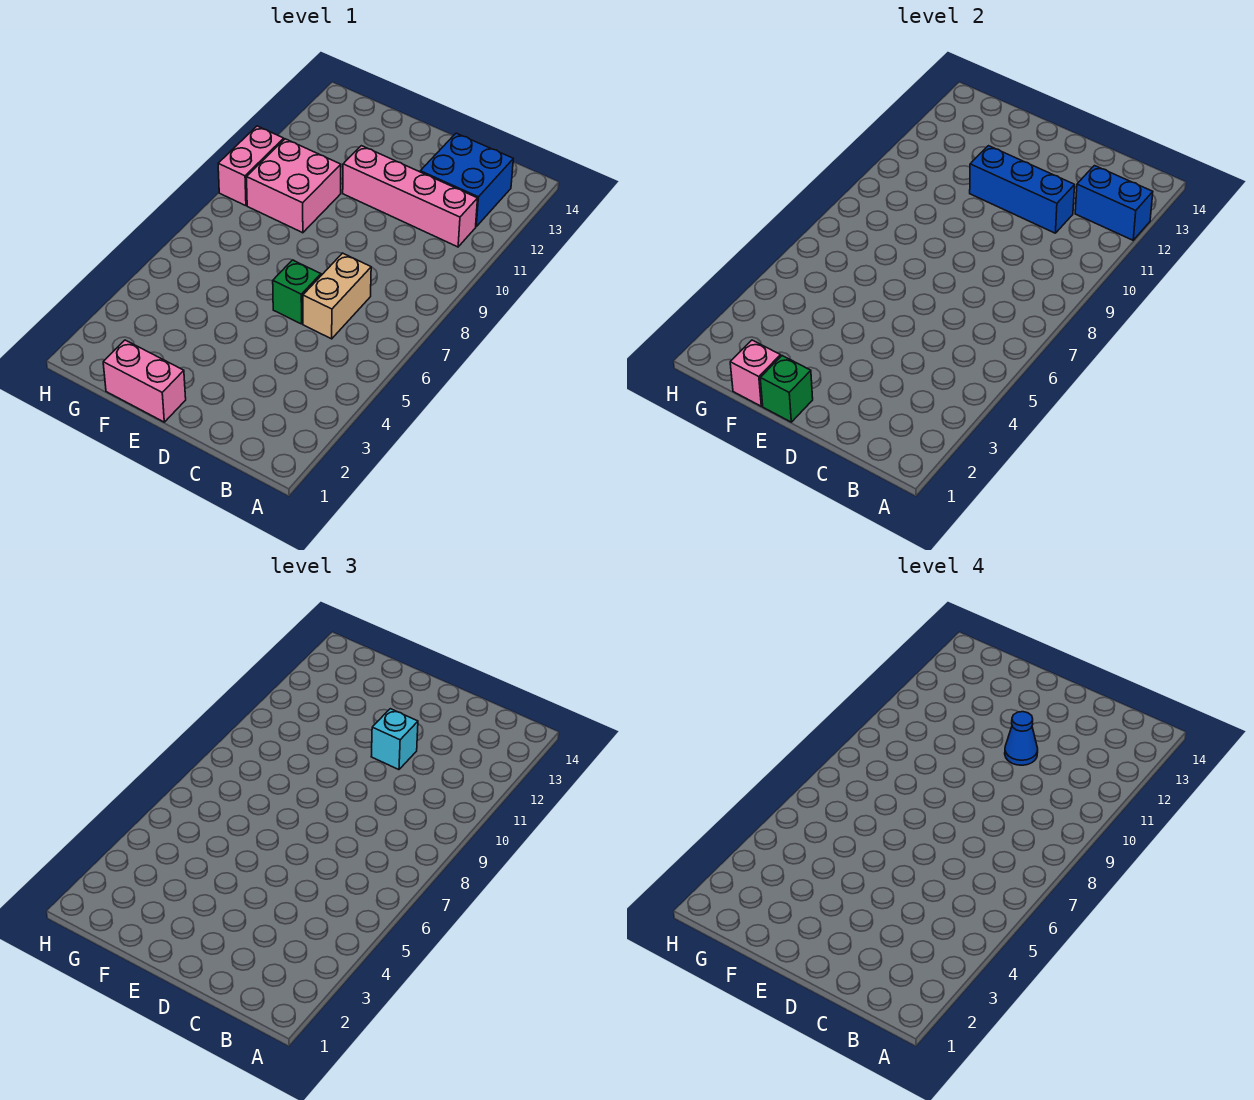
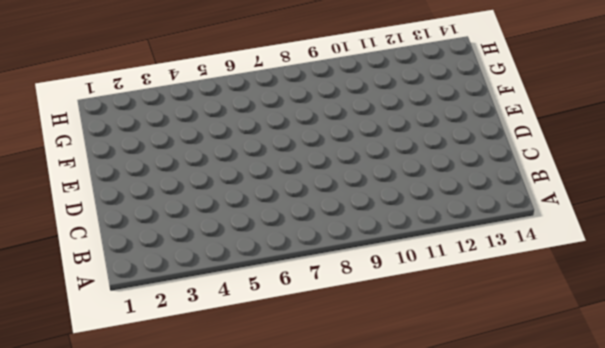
none -> pink 1x4 brick [343,146,478,247]
none -> blue 2x2 brick [420,133,513,226]
none -> tan 1x2 brick [303,253,371,339]

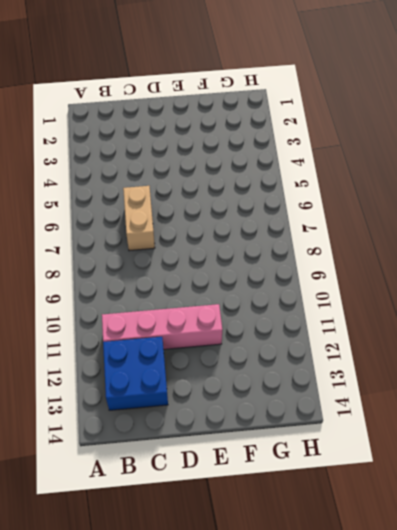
none -> green 1x1 brick [273,260,321,324]
none -> pink 1x2 brick [103,340,186,422]
none -> pink 2x2 brick [247,139,341,233]

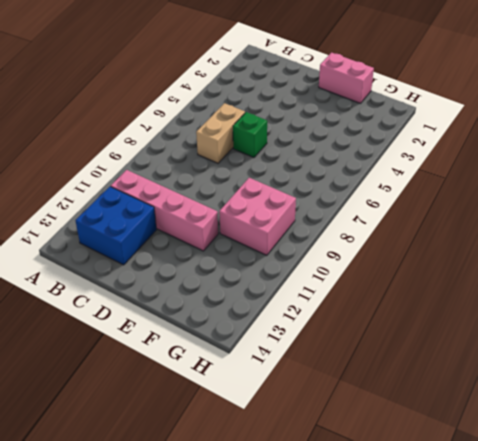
none -> pink 1x2 brick [218,126,284,206]
none -> blue 1x2 brick [1075,166,1153,240]
none -> blue 1x3 brick [970,146,1075,233]

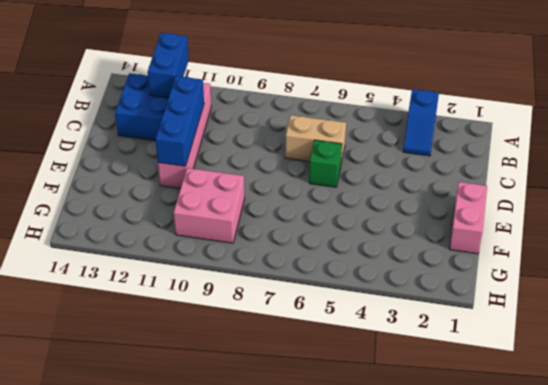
blue 1x2 slope [403,89,439,156] -> none
none -> pink 1x2 brick [218,126,284,206]
none -> green 1x1 brick [760,356,813,422]
none -> pink 1x1 brick [730,340,781,406]

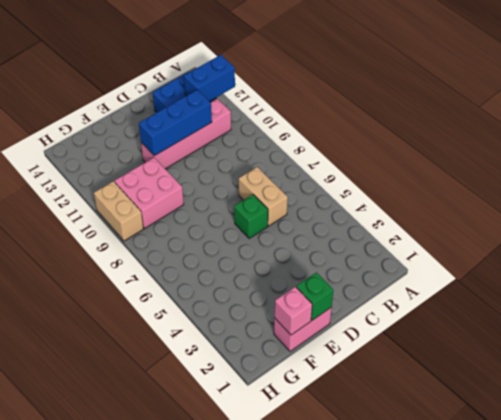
tan 1x2 brick [94,181,143,241] -> pink 1x2 brick [218,126,284,206]
none -> cyan 1x1 brick [371,709,418,770]
none -> blue 1x1 cone [1005,712,1038,765]

